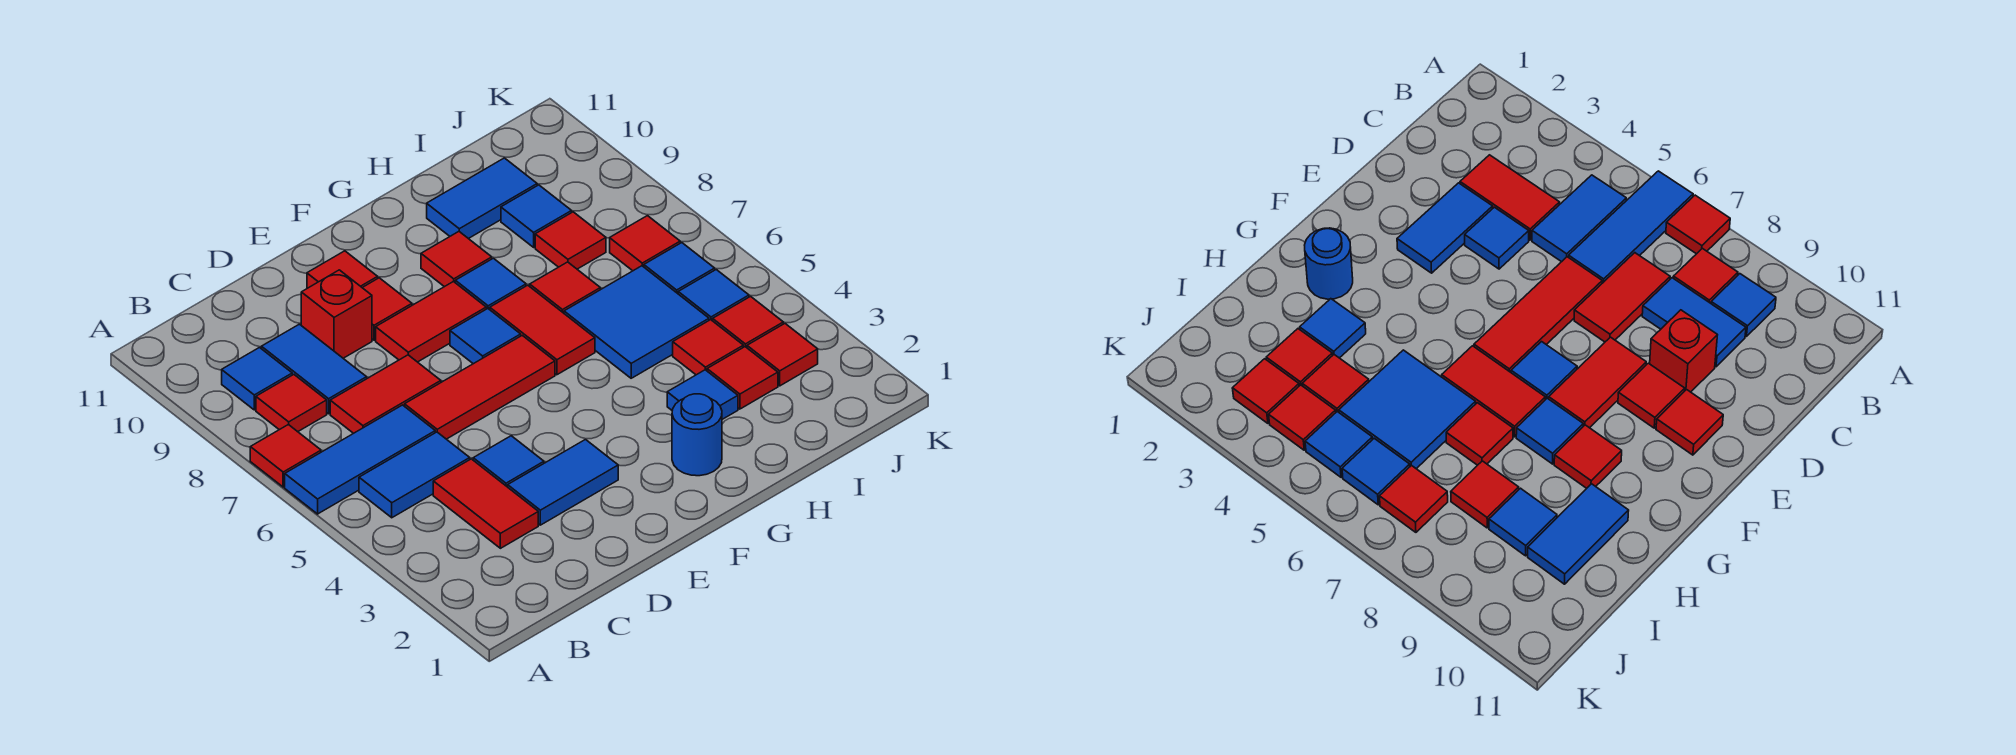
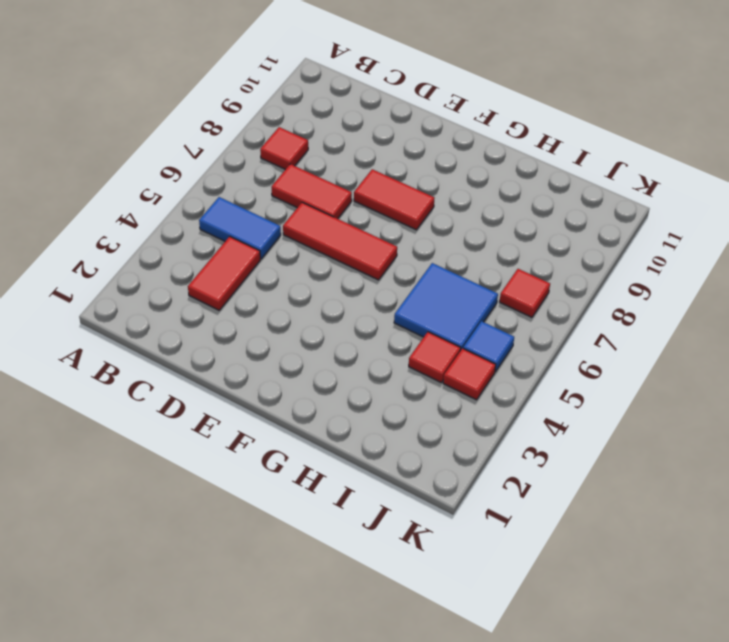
none -> blue 1x3 tile [285,405,435,514]
none -> red 1x1 tile [250,425,321,487]
none -> blue 1x1 tile [222,348,292,410]
none -> blue 1x2 tile [261,324,367,414]

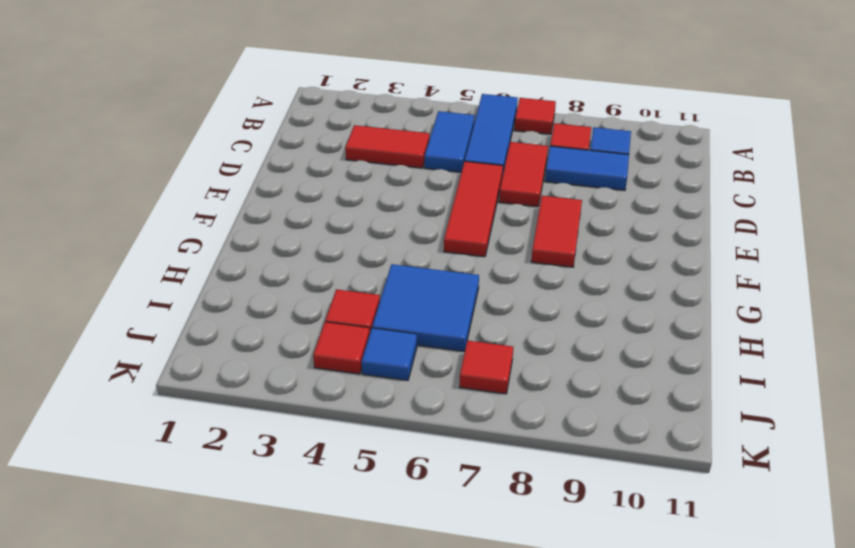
none -> blue 1x2 tile [508,440,618,525]
none -> blue 1x1 tile [473,436,544,487]
none -> red 1x1 brick [301,270,372,358]
none -> red 1x1 tile [362,278,412,340]

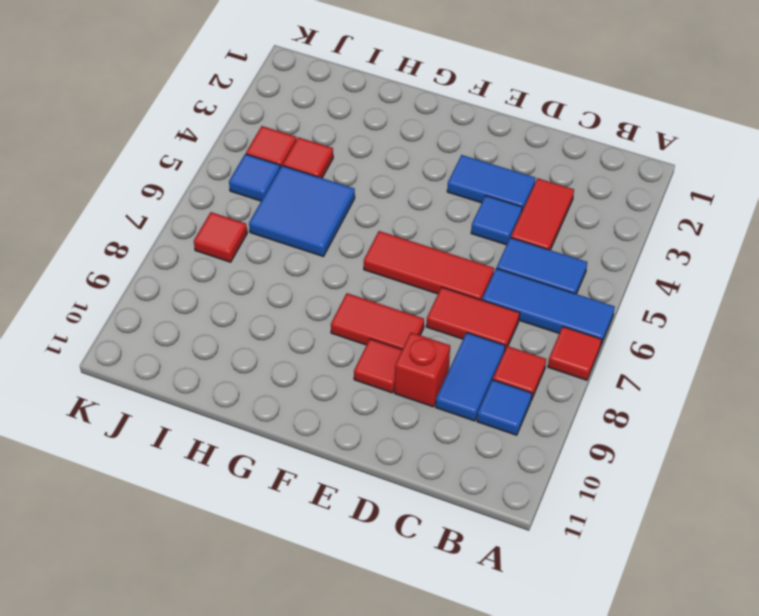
none -> red 1x1 tile [307,251,378,288]
none -> blue 1x1 tile [450,309,521,364]
none -> blue 1x1 round brick [672,394,722,476]
none -> red 1x2 tile [490,285,595,375]

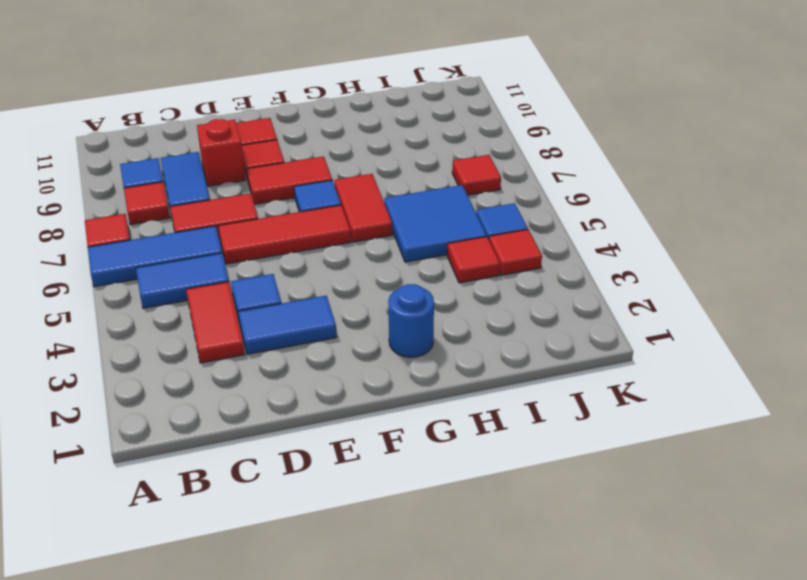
none -> blue 1x1 tile [455,258,526,310]
none -> red 1x1 tile [421,232,492,287]
none -> blue 1x1 tile [667,370,738,419]
none -> red 1x1 tile [530,262,600,313]

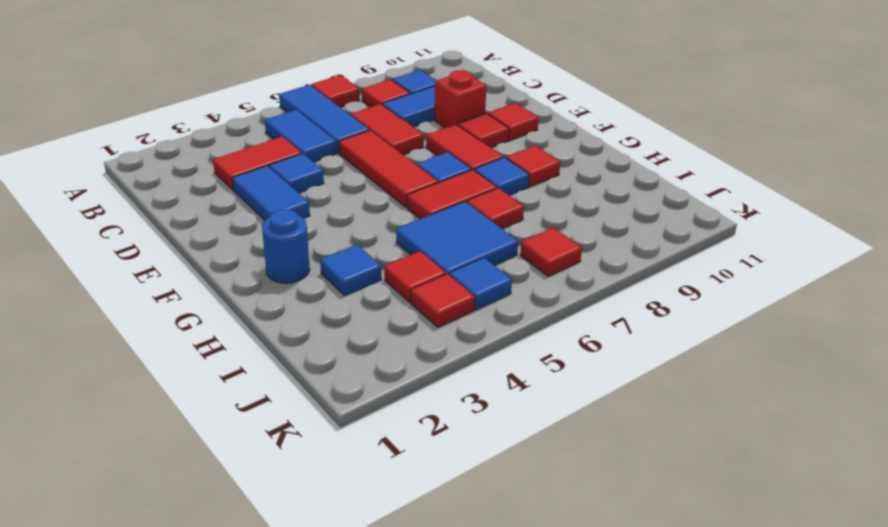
none -> blue 1x2 tile [427,158,537,239]
none -> red 1x1 tile [707,347,778,409]
none -> red 1x1 tile [535,212,606,269]
none -> blue 1x1 tile [501,185,572,247]

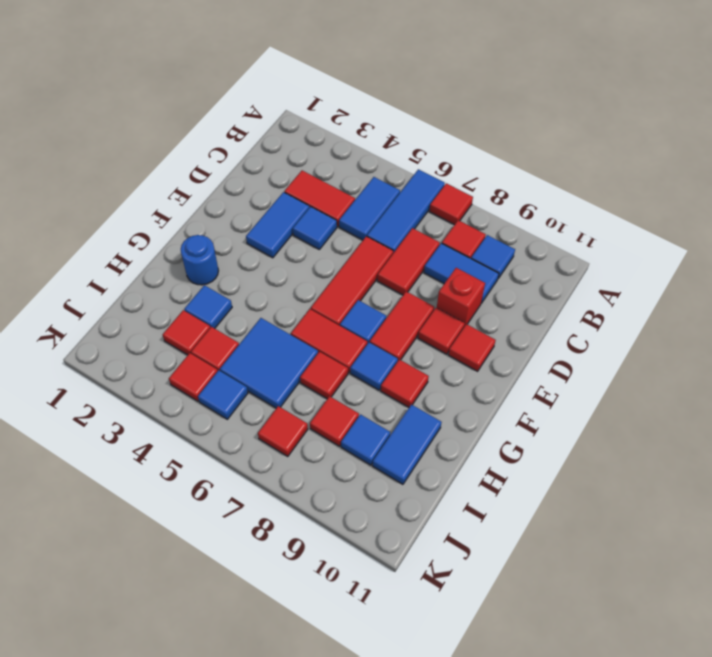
none -> red 1x1 tile [747,324,818,386]
none -> blue 1x1 tile [644,243,715,293]

